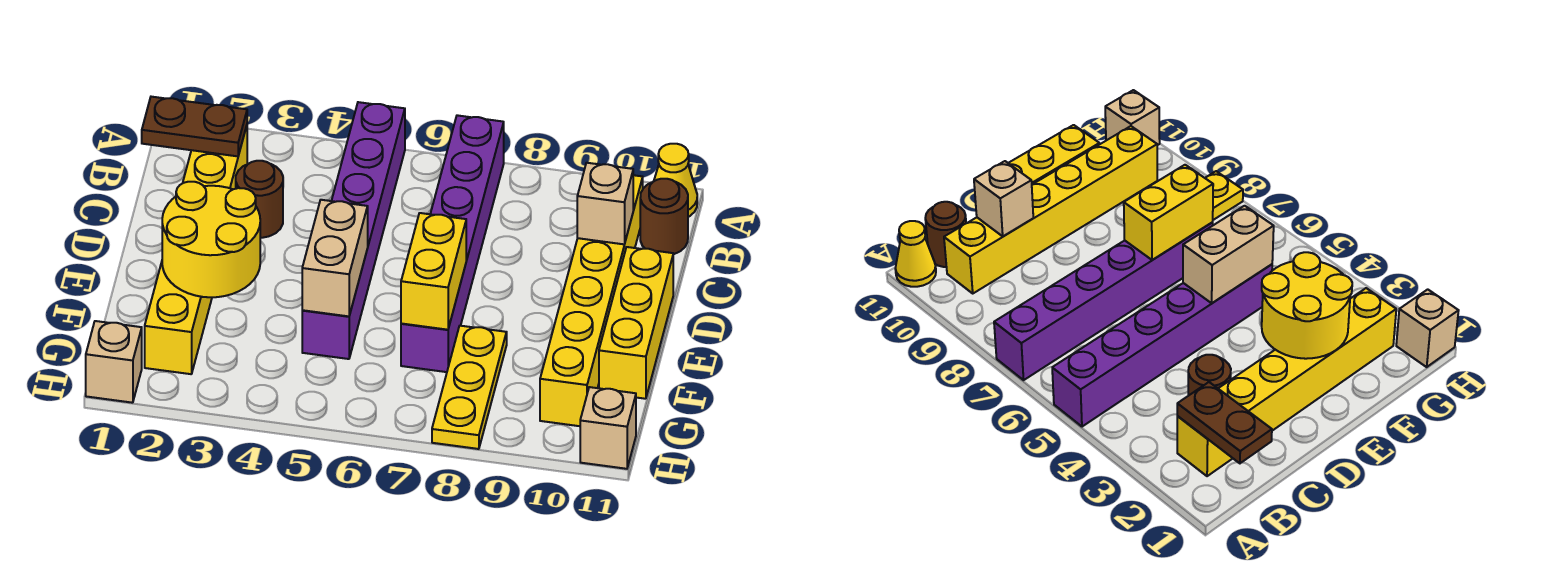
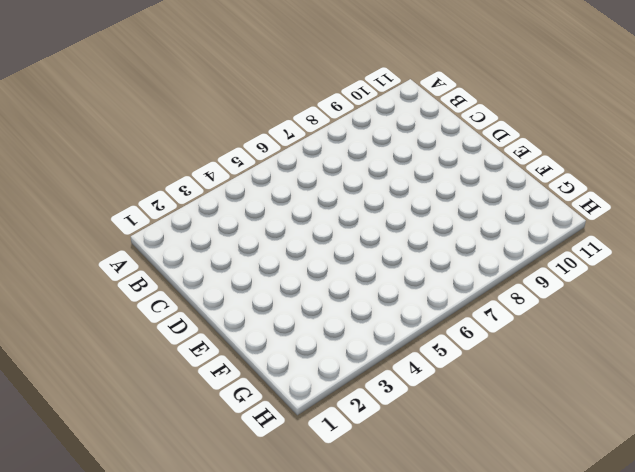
none -> purple 1x6 brick [302,102,405,359]
none -> purple 1x6 brick [401,115,504,372]
none -> yellow 1x1 cone [654,144,697,217]

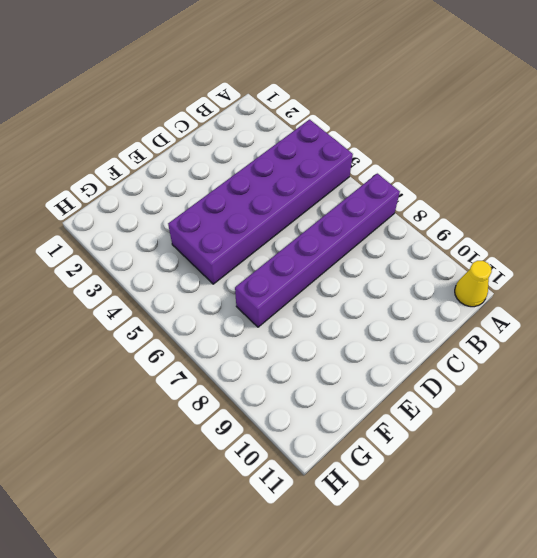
purple 2x6 brick [168,120,353,284] -> purple 1x6 brick [302,102,405,359]
none -> yellow 1x6 brick [145,126,247,374]
none -> yellow 1x6 brick [540,175,643,426]
none -> brown 1x1 round brick [640,179,688,254]

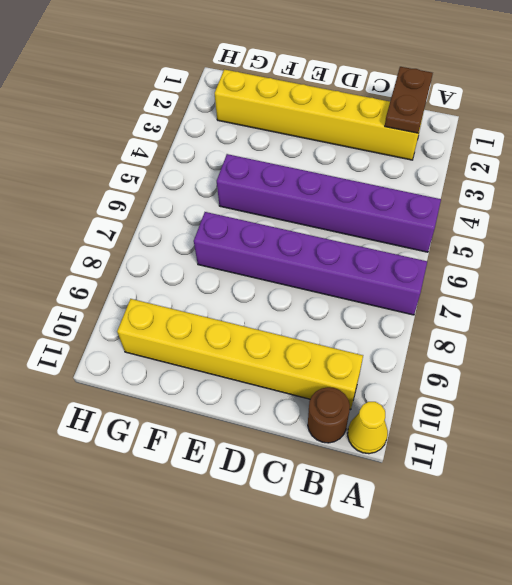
none -> brown 1x1 round brick [236,161,283,238]
none -> yellow 1x3 brick [599,247,673,399]
none -> yellow 1x3 plate [432,326,507,449]

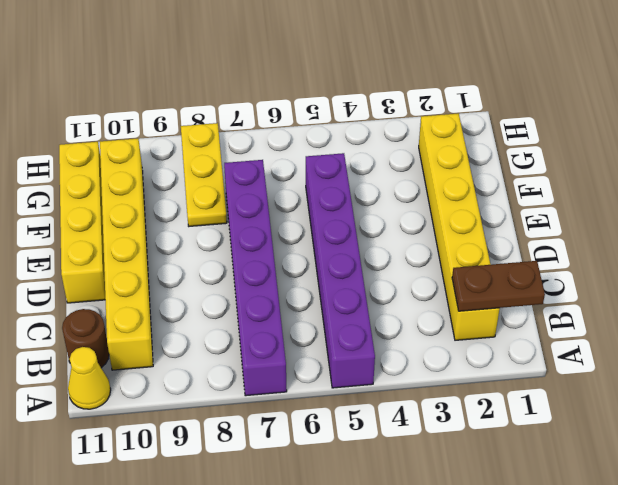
yellow 1x4 brick [59,142,105,303] -> yellow 1x3 brick [599,247,673,399]
none -> brown 1x1 round brick [236,161,283,238]
none -> tan 1x1 brick [86,321,142,403]
none -> tan 1x1 brick [580,387,636,469]

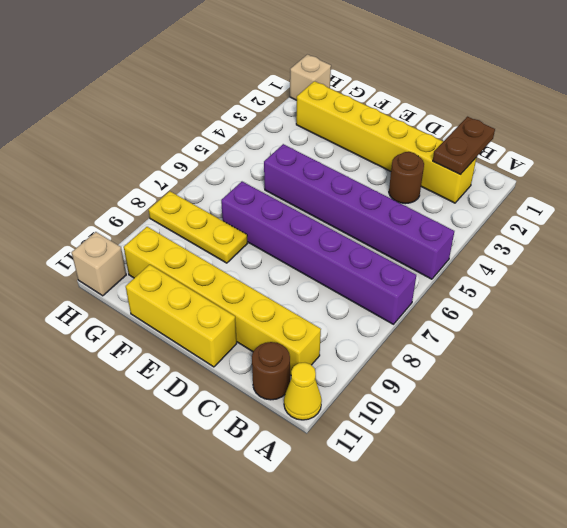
none -> tan 1x1 brick [577,163,633,244]
none -> yellow 2x2 round brick [162,182,260,297]
none -> tan 1x2 brick [302,200,368,316]

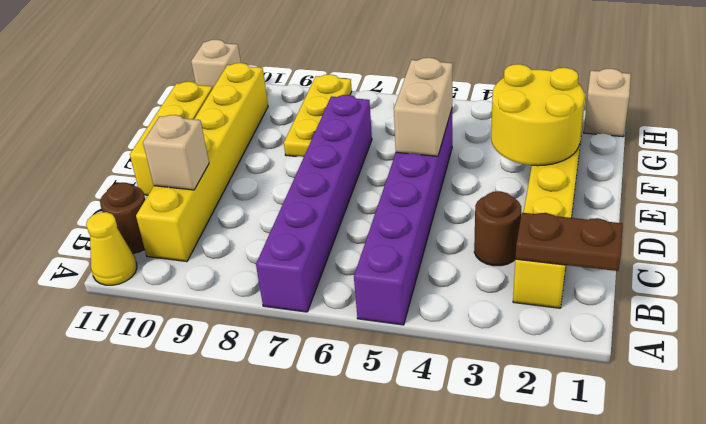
none -> yellow 1x2 brick [401,213,466,330]

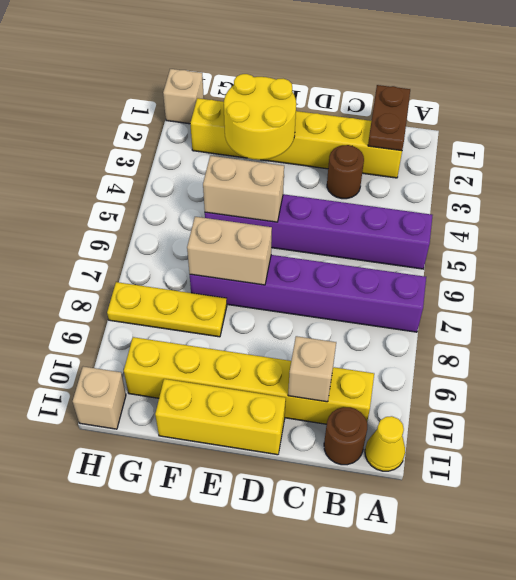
tan 1x2 brick [187,217,272,285] -> yellow 1x2 brick [401,213,466,330]

